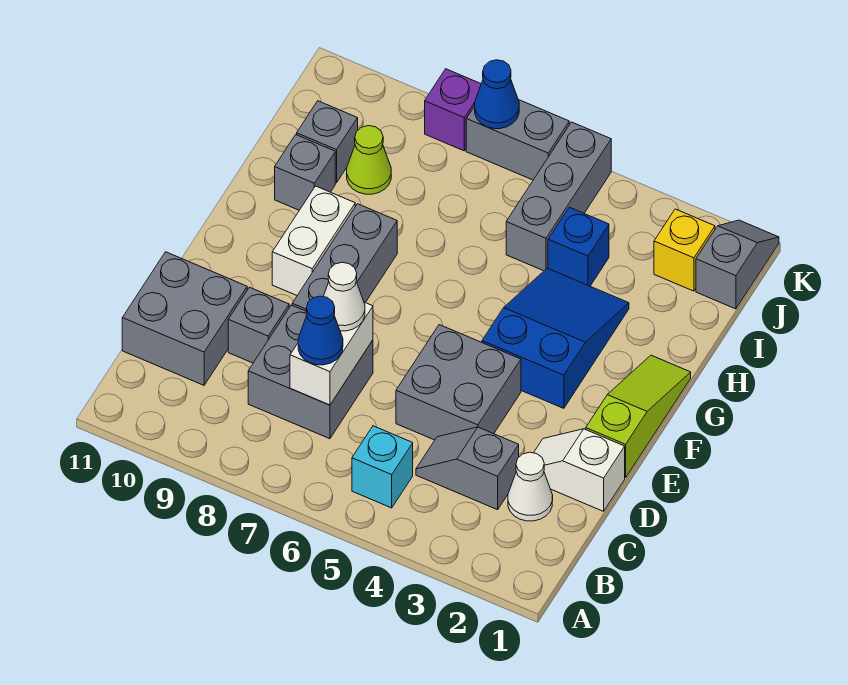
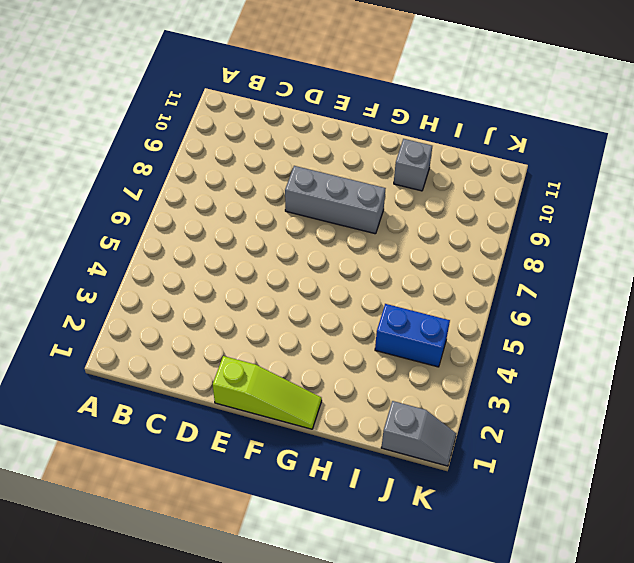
blue 1x2 brick [375,304,450,367] -> blue 1x1 brick [548,207,609,286]
none -> cyan 1x1 brick [352,426,413,508]
none -> white 1x1 cone [508,452,553,521]
none -> grey 1x2 slope [416,427,519,510]

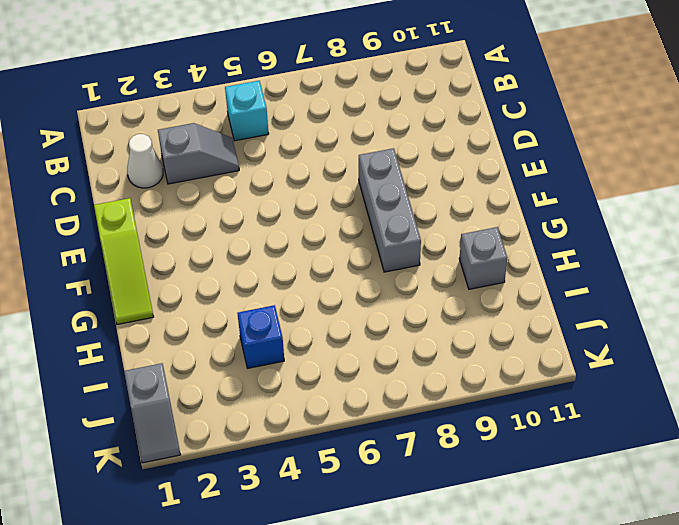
none -> grey 2x2 brick [248,305,373,439]
none -> grey 2x2 brick [122,252,247,385]
none -> white 1x2 slope [534,429,625,511]

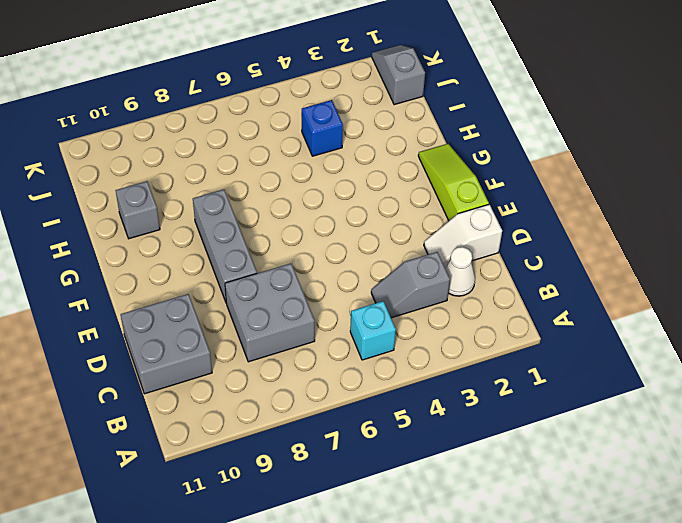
none -> grey 2x2 brick [396,325,521,440]
none -> grey 1x1 brick [228,287,289,363]
none -> blue 2x3 slope [482,268,629,408]

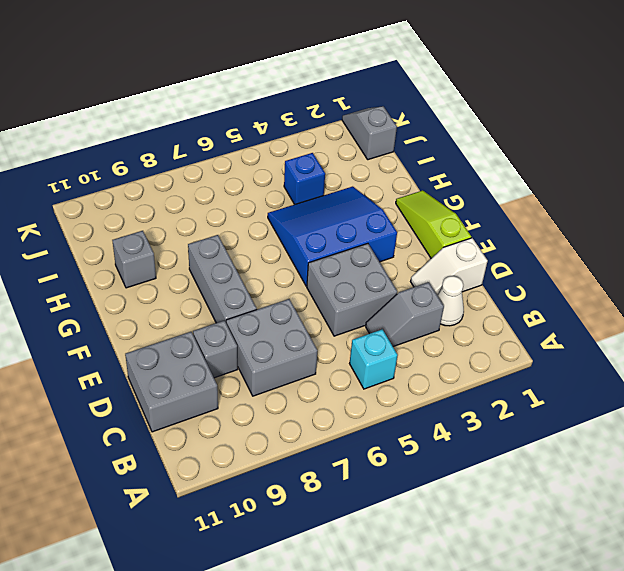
blue 3x3 slope [268,186,397,286] -> blue 2x3 slope [482,268,629,408]
none -> white 1x2 brick [272,186,355,295]
none -> grey 1x3 brick [506,122,611,271]
none -> lime 1x1 cone [347,126,391,194]

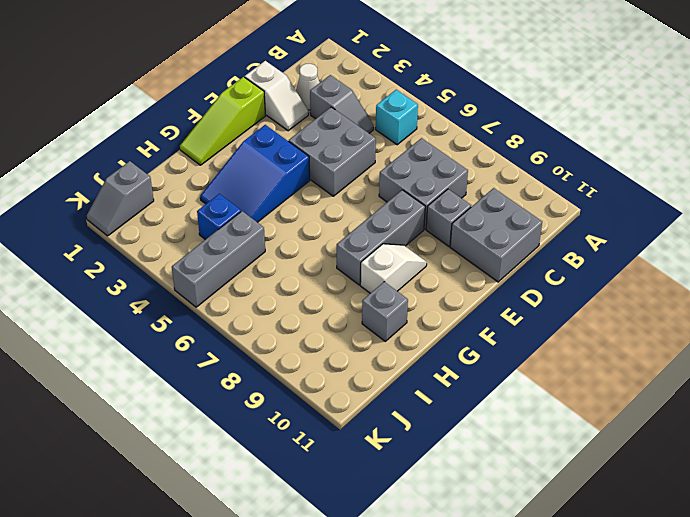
white 1x2 slope [360,244,427,293] -> white 1x2 brick [272,186,355,295]
none -> lime 1x1 cone [347,126,391,194]
none -> grey 1x1 brick [297,101,358,183]
none -> yellow 1x1 brick [654,209,715,291]

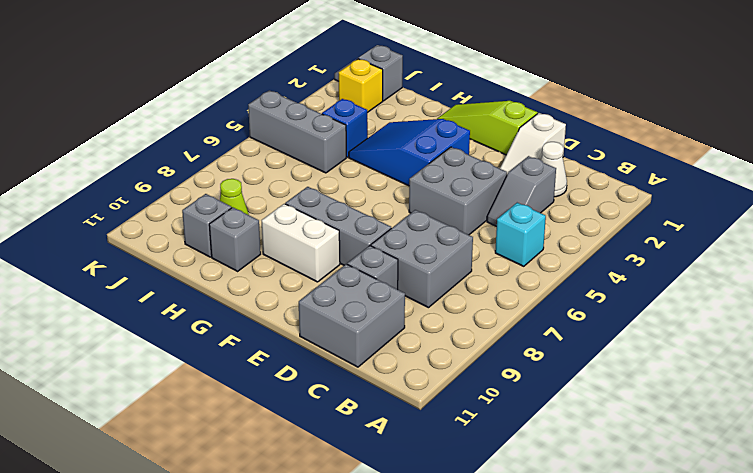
none -> grey 1x2 brick [466,100,569,180]
none -> purple 1x1 brick [425,69,481,151]
none -> white 1x2 brick [290,302,373,405]

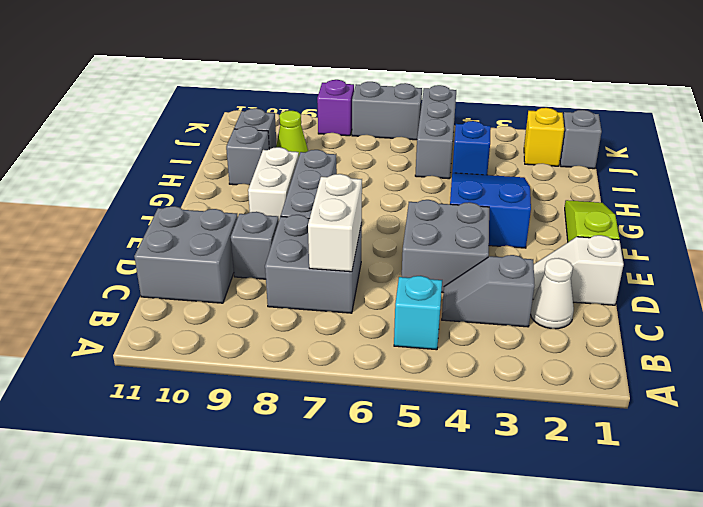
none -> blue 1x1 cone [475,60,519,129]
none -> blue 1x1 cone [298,296,343,365]
none -> white 1x1 cone [323,262,365,331]

